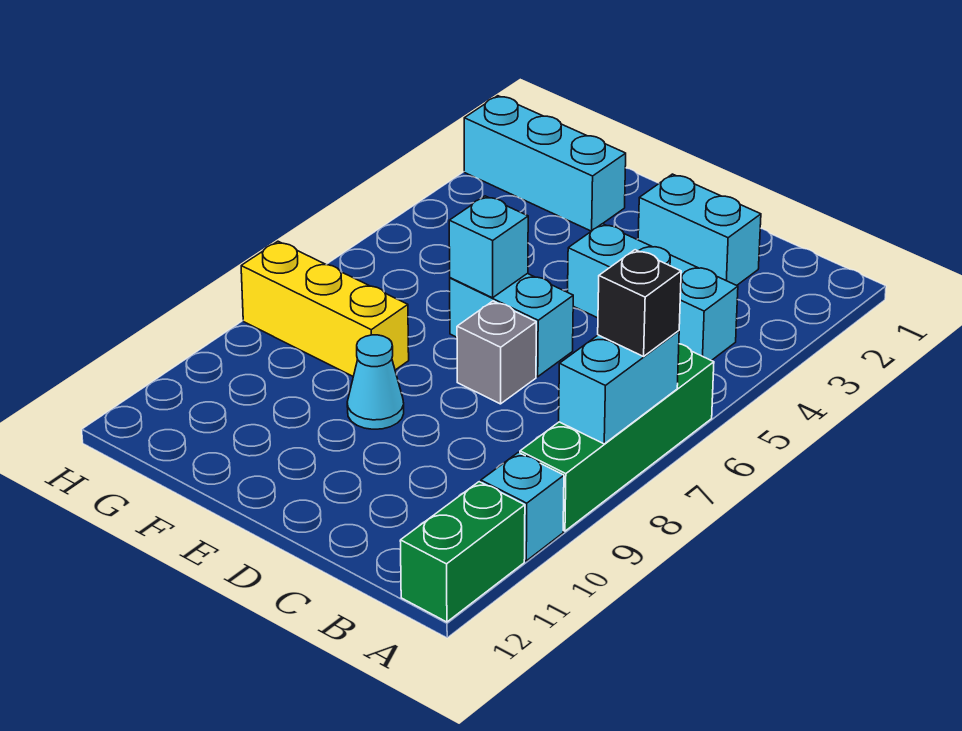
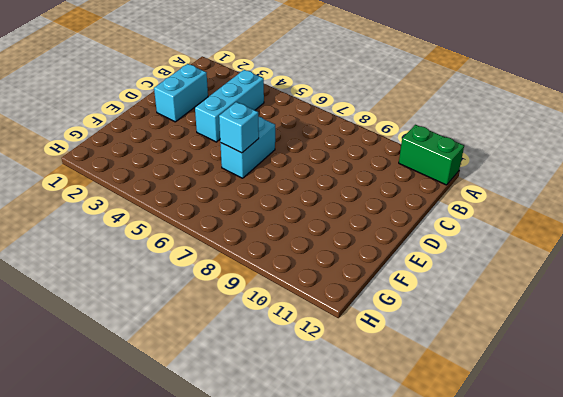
none -> green 1x4 brick [520,344,714,531]
none -> cyan 1x1 brick [481,452,564,561]
none -> grey 1x1 brick [457,301,536,404]

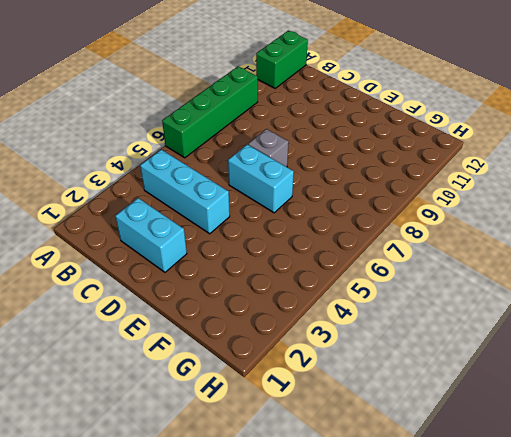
none -> cyan 1x1 brick [481,452,564,561]
none -> cyan 1x1 cone [347,335,404,429]
none -> cyan 1x3 brick [464,96,626,231]

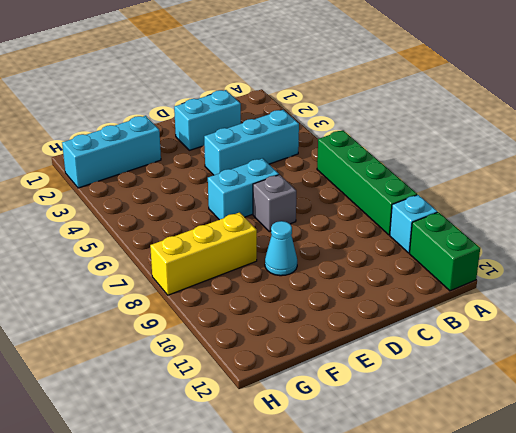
none -> cyan 1x2 brick [559,331,679,444]
none -> cyan 1x1 brick [449,196,528,298]
none -> black 1x1 brick [598,250,681,356]

